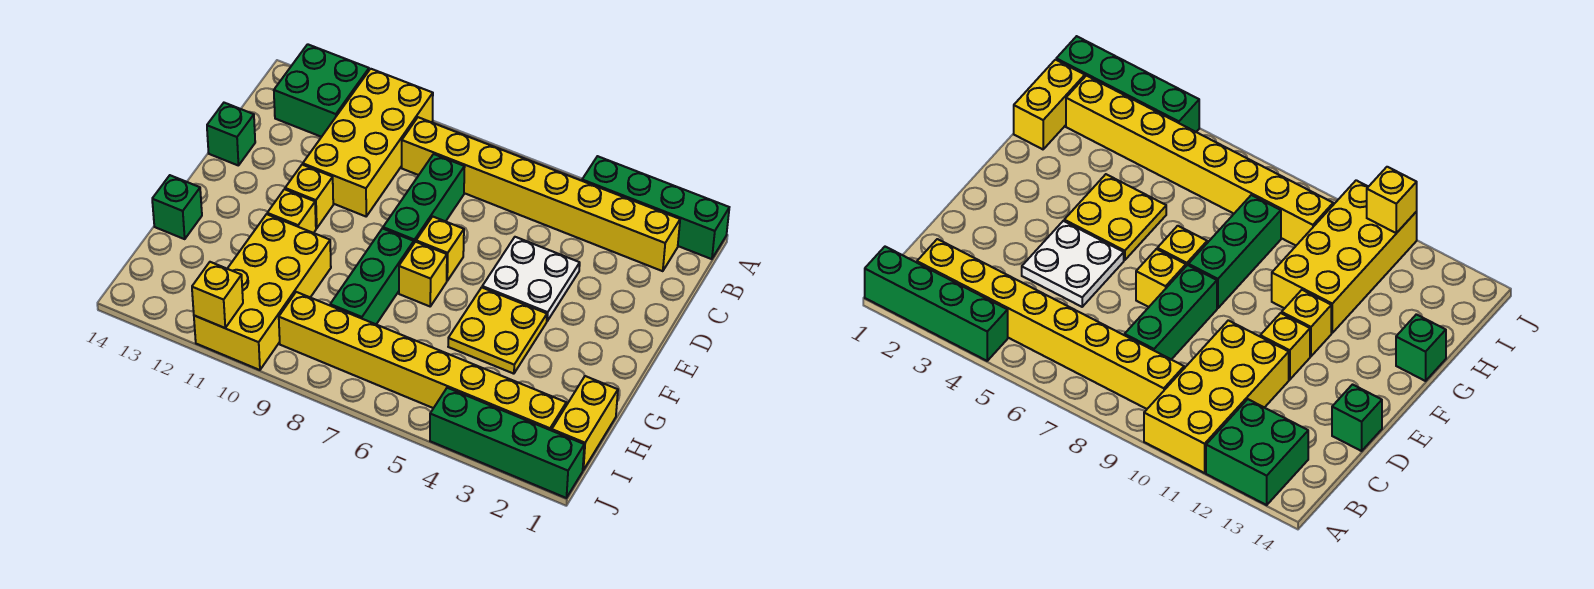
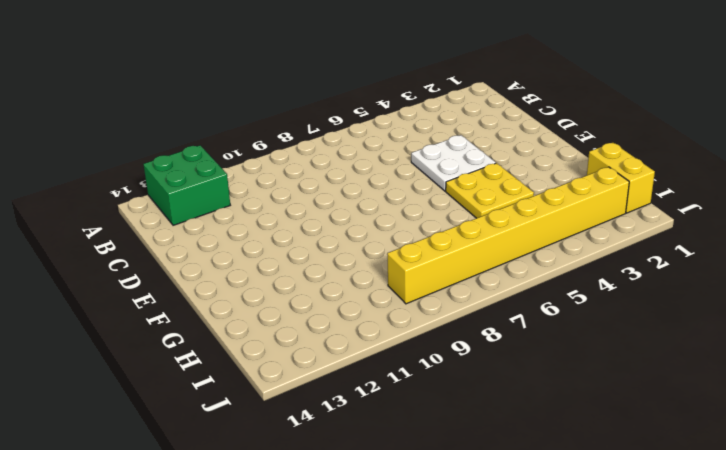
none -> green 1x4 brick [582,156,729,259]
none -> yellow 2x4 brick [303,69,433,216]
none -> yellow 1x8 brick [402,117,680,271]

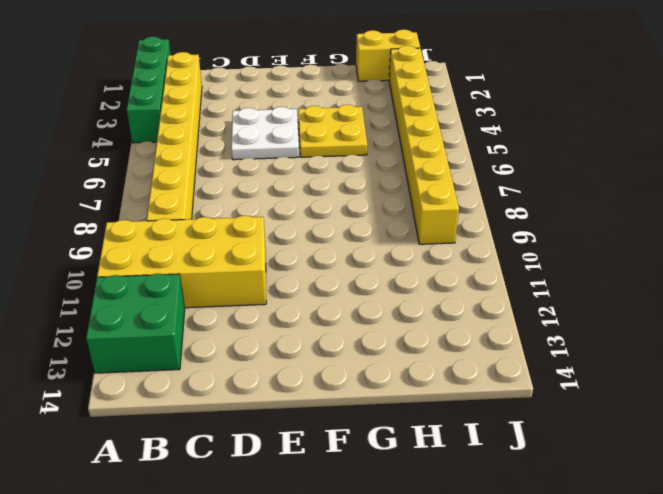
none -> green 1x3 brick [383,154,465,243]
none -> green 1x1 brick [207,103,255,166]
none -> yellow 1x1 brick [416,216,464,281]

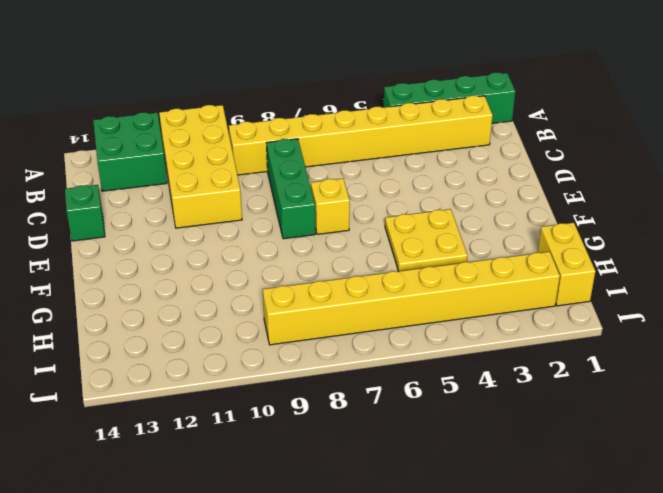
none -> white 2x2 plate [482,237,580,321]
none -> yellow 1x1 brick [285,165,333,228]
none -> yellow 1x1 brick [399,242,447,306]

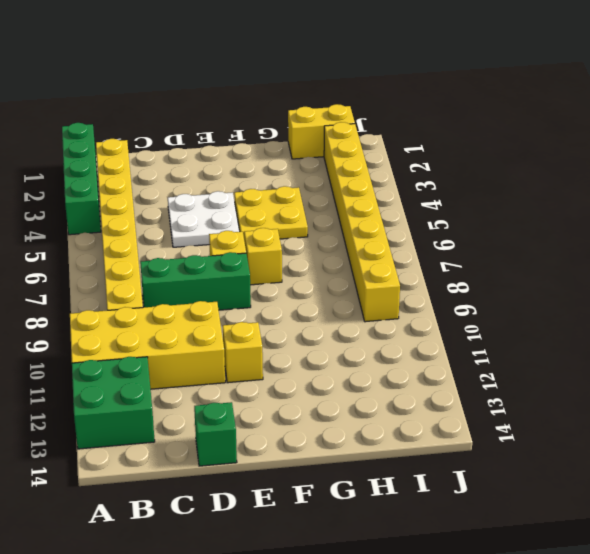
none -> green 1x3 brick [330,228,414,324]
none -> yellow 1x1 brick [267,189,316,233]
none -> yellow 2x4 brick [194,214,331,370]

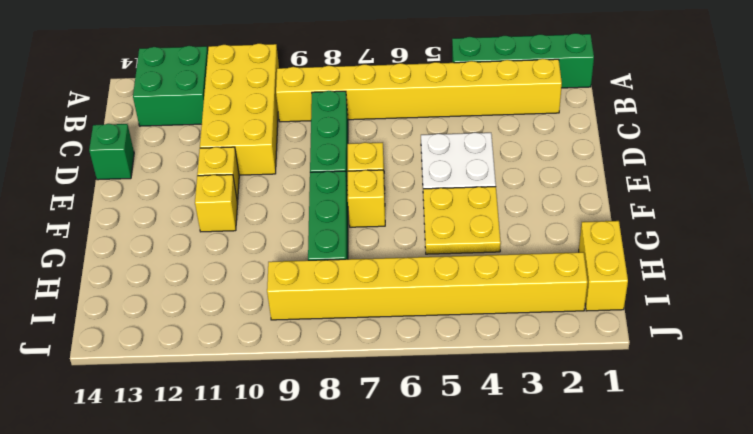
none -> yellow 2x4 brick [194,214,331,370]
none -> green 1x1 brick [152,175,202,239]
none -> green 1x4 brick [430,388,584,498]

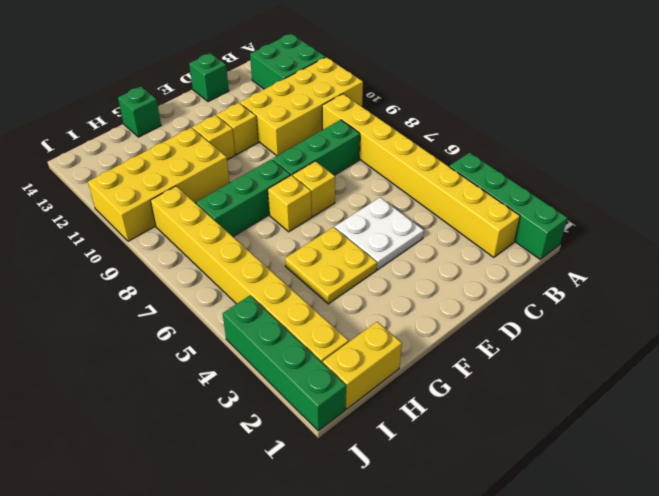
none -> yellow 1x1 brick [192,262,243,328]

